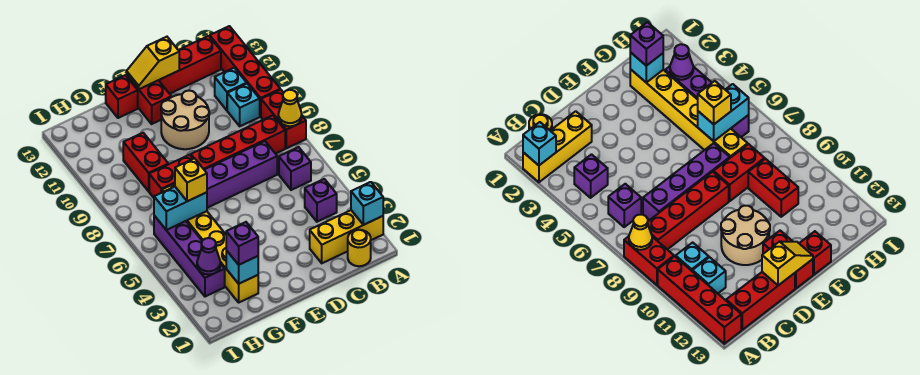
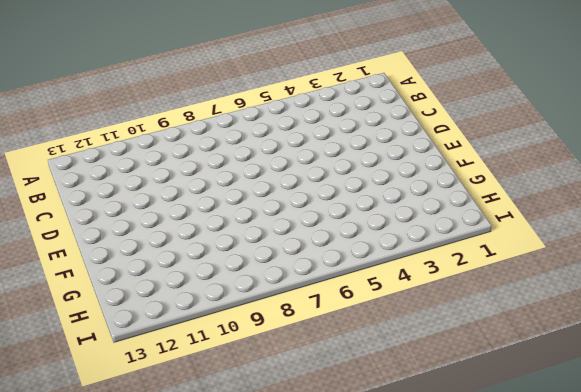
none -> yellow 1x3 brick [310,210,383,263]
none -> red 1x2 brick [261,90,306,148]
none -> red 1x4 brick [210,26,280,116]

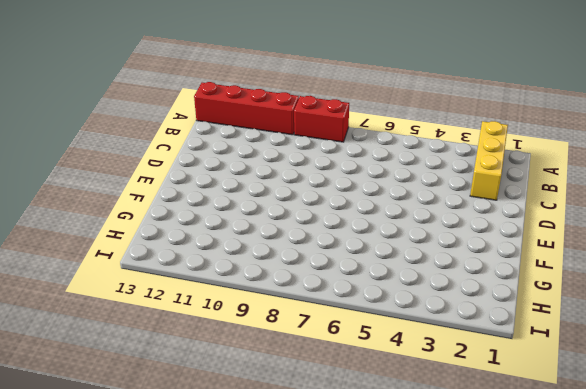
none -> yellow 1x1 round brick [348,230,371,266]
none -> purple 1x1 brick [305,179,337,222]
none -> purple 1x1 brick [279,147,311,190]

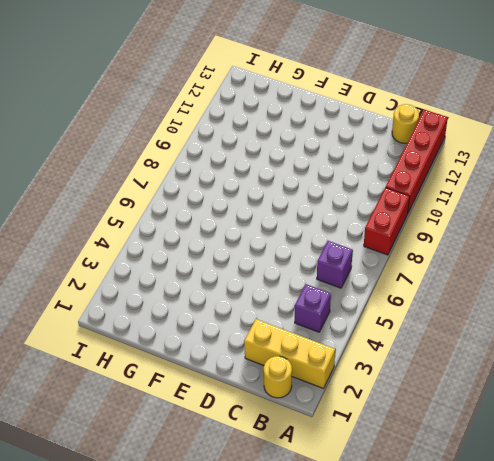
yellow 1x1 round brick [392,104,419,143] -> red 1x3 brick [159,36,221,94]
none -> red 1x4 brick [191,115,285,170]
none -> cyan 1x1 brick [227,84,260,126]
none -> cyan 1x1 brick [215,68,247,110]

